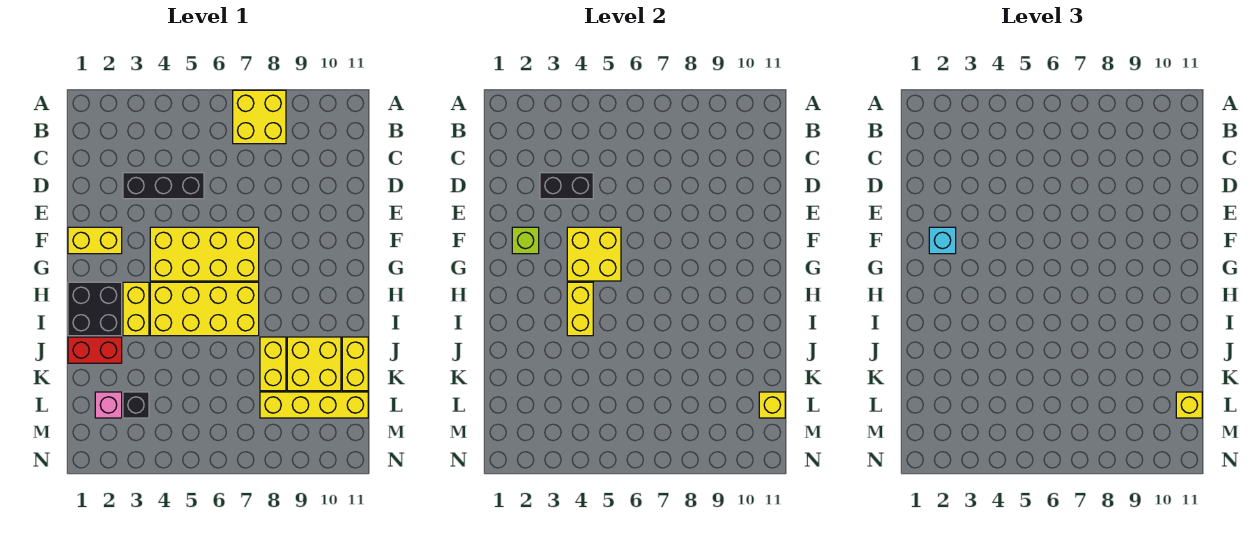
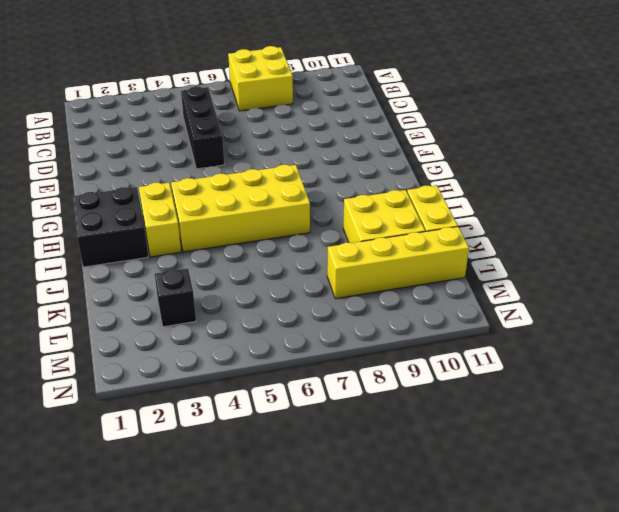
black 1x3 brick [181,86,224,169] -> black 1x3 brick turned to [123,173,204,199]
none -> yellow 1x2 brick [68,227,122,254]
none -> yellow 2x4 brick [150,227,259,281]
none -> red 1x2 brick [68,337,122,363]

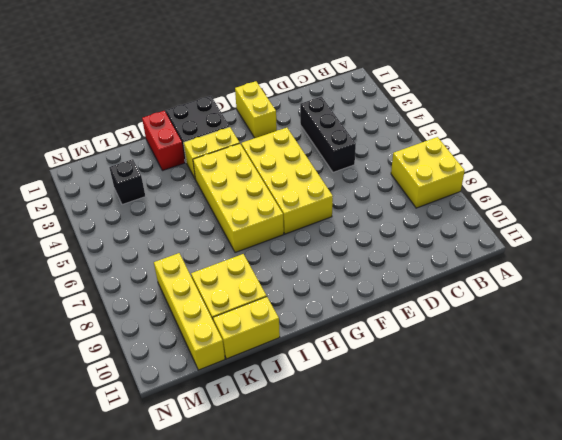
none -> yellow 1x2 brick [260,337,286,391]
none -> pink 1x1 brick [95,392,122,418]
none -> black 1x2 brick [540,173,593,199]

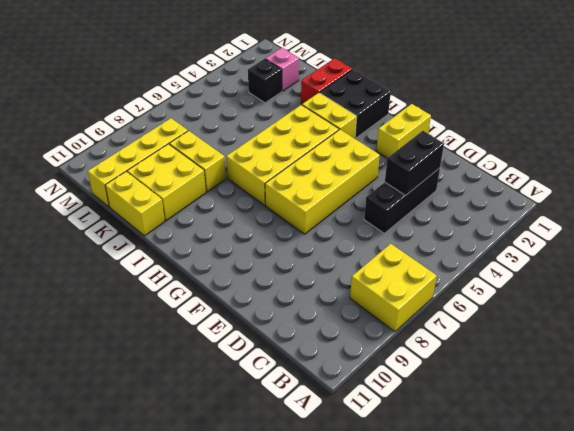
none -> lime 1x1 brick [512,227,539,254]
none -> yellow 2x2 brick [567,227,621,281]
none -> yellow 1x2 brick [567,282,593,336]

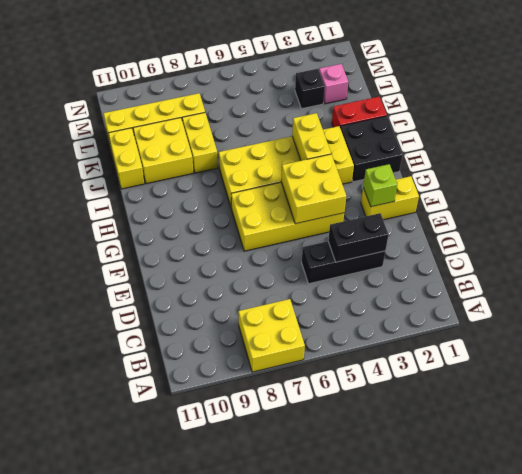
none -> yellow 1x1 brick [759,392,785,418]
none -> cyan 1x1 brick [929,227,956,254]
none -> yellow 1x1 brick [1176,392,1202,418]

